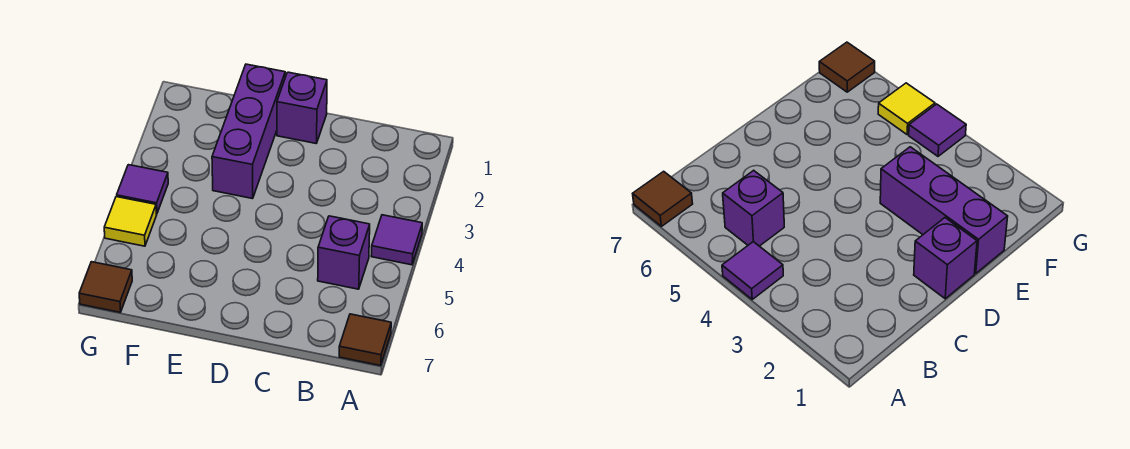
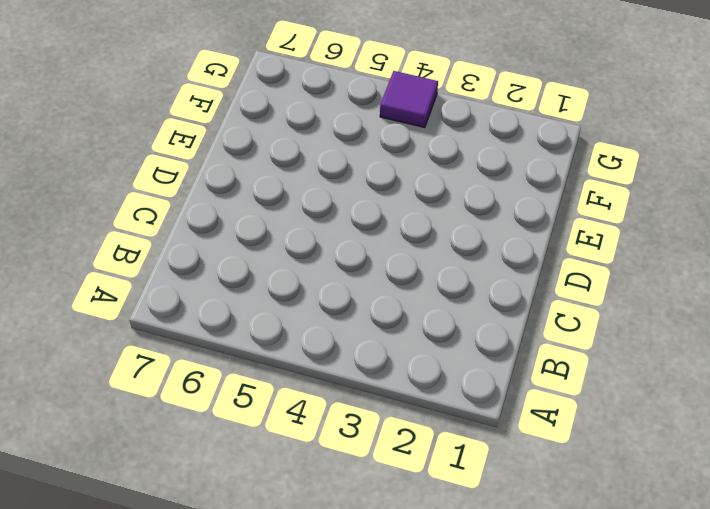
none -> purple 1x1 tile [371,215,422,265]
none -> brown 1x1 tile [339,314,391,366]

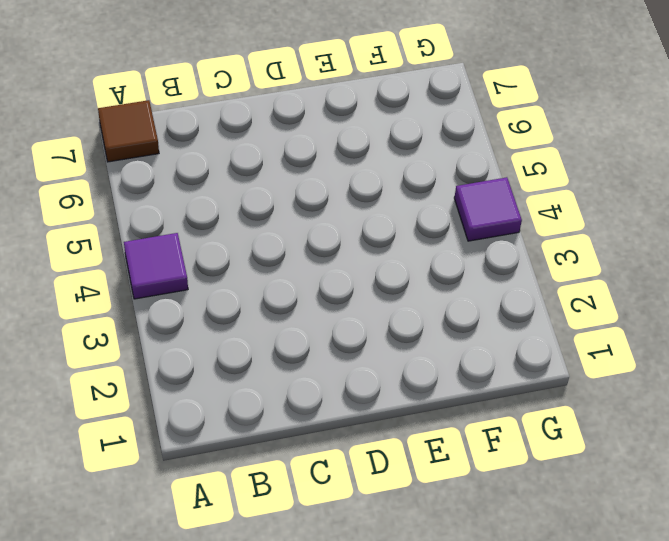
none -> purple 1x1 brick [318,216,370,289]
none -> purple 1x1 brick [277,72,327,143]

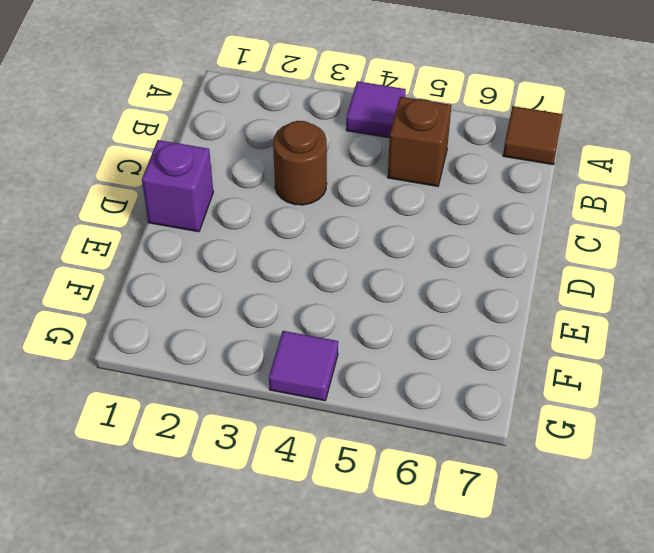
brown 1x1 brick [388,97,451,186] -> purple 1x1 brick [318,216,370,289]
brown 1x1 round brick [273,121,327,205] -> none
none -> purple 1x3 brick [212,64,285,199]
none -> yellow 1x1 tile [104,197,156,246]

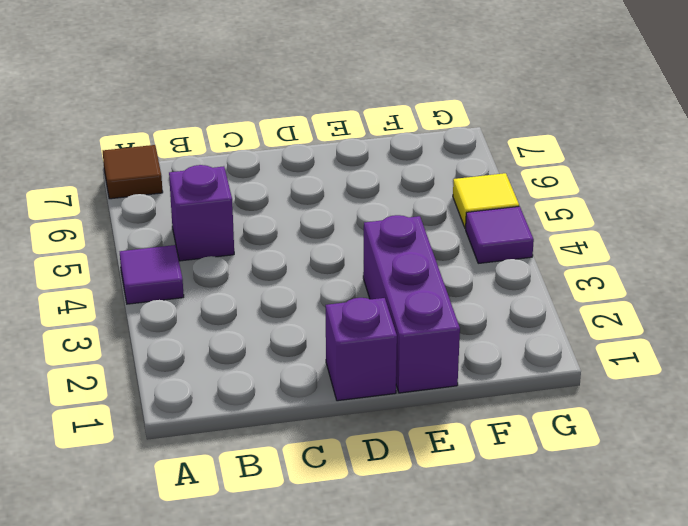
none -> brown 1x1 tile [79,262,132,312]

